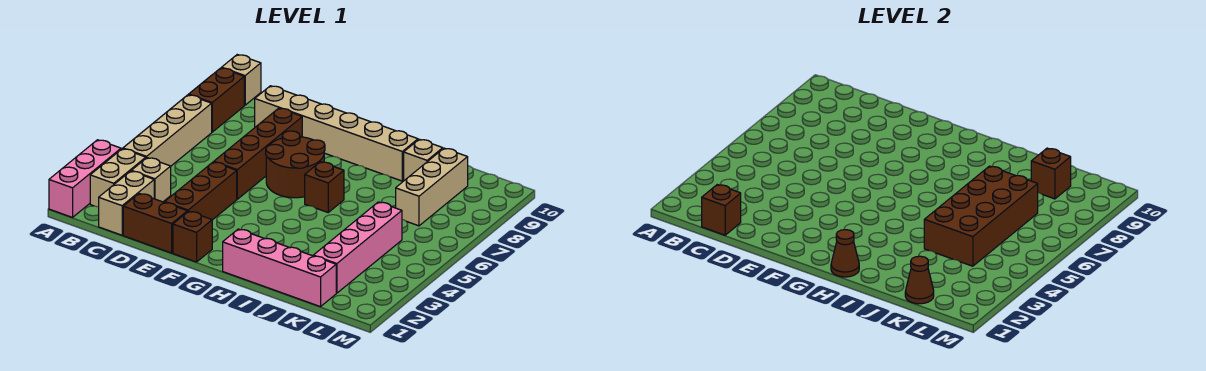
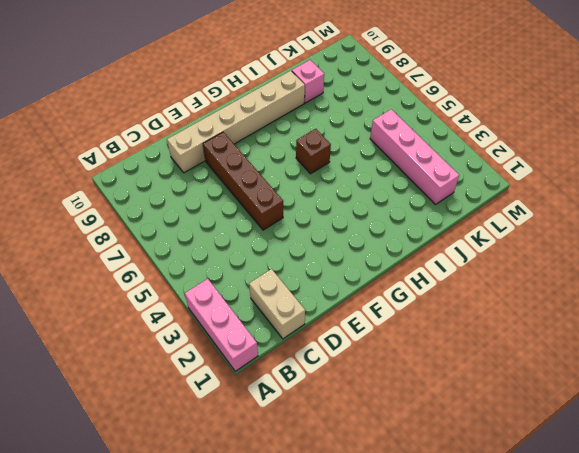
pink 1x1 brick [292,60,324,103] -> tan 1x1 brick [404,139,443,180]
none -> tan 1x2 brick [90,149,146,207]
none -> tan 1x4 brick [123,95,212,166]
none -> brown 1x2 brick [189,68,244,132]

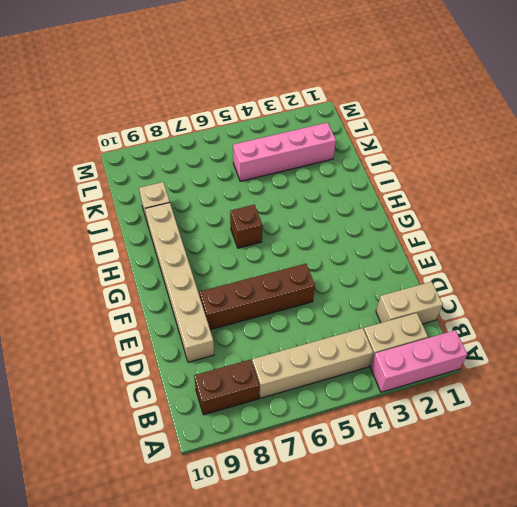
none -> tan 1x1 brick [222,54,261,105]
none -> tan 1x1 brick [132,158,171,202]
none -> brown 1x2 brick [123,194,187,253]

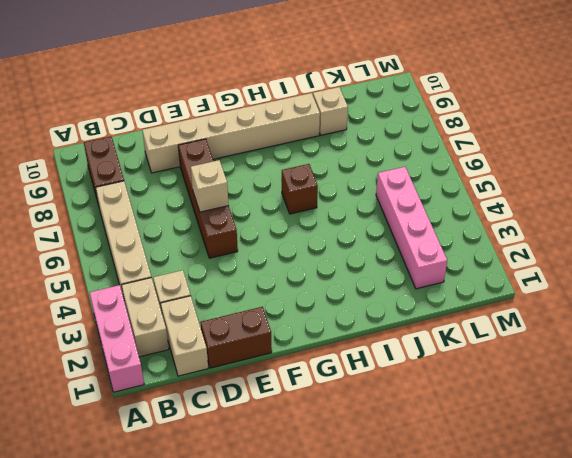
tan 1x1 brick [191,160,229,212] -> tan 1x1 brick moved to [222,54,261,105]
none -> brown 1x3 brick [165,162,237,220]
none -> brown 1x1 brick [173,211,212,262]
none -> brown 2x2 round brick [266,131,325,198]

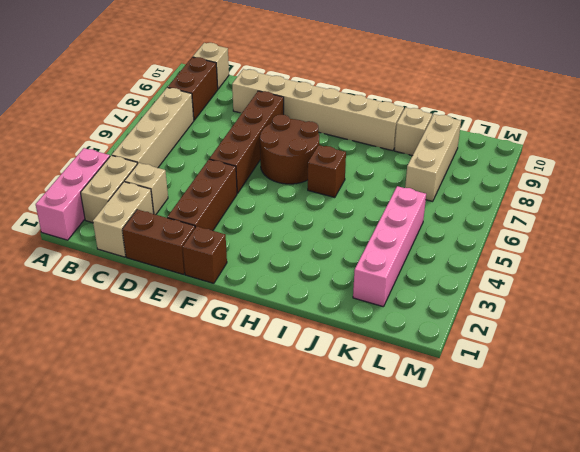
none -> pink 1x4 brick [223,229,336,307]
none -> brown 1x1 brick [702,185,741,235]
none -> brown 1x1 cone [831,229,859,277]

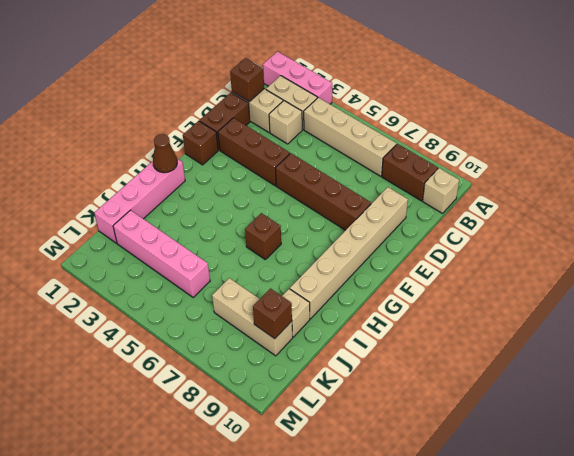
none -> brown 2x2 round brick [266,131,325,198]
none -> brown 2x4 brick [924,166,1038,266]
none -> brown 1x1 cone [905,256,934,304]

